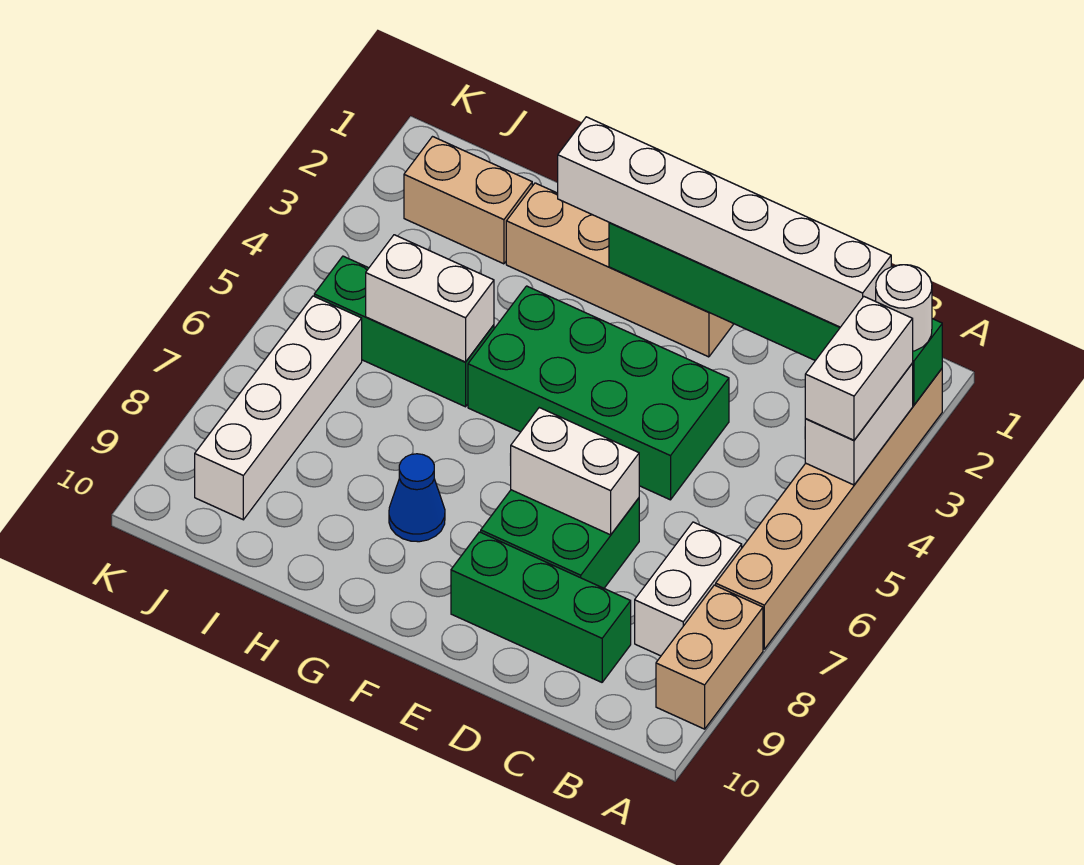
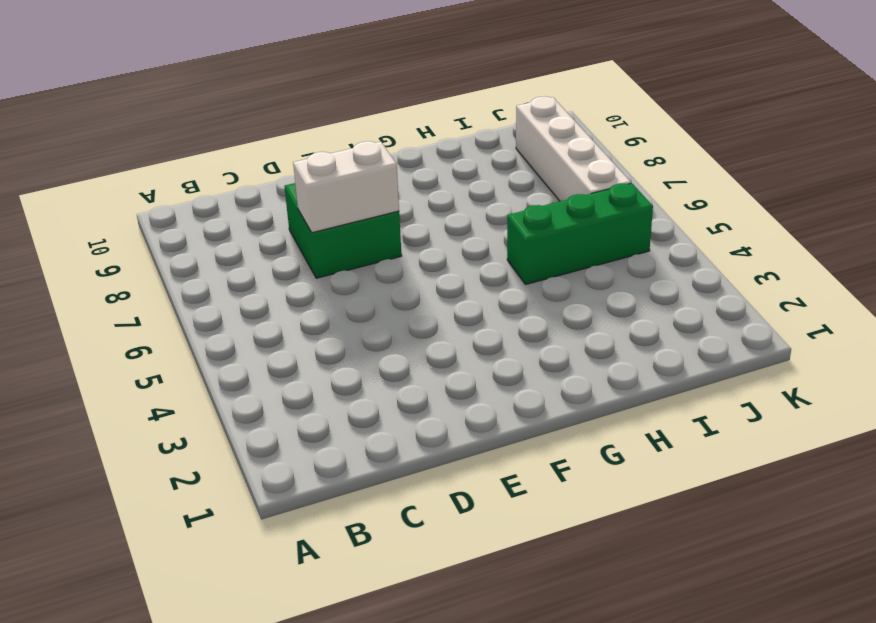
none -> tan 1x6 brick [716,369,942,649]
none -> tan 1x2 brick [656,585,763,729]
none -> white 1x2 brick [635,522,742,656]

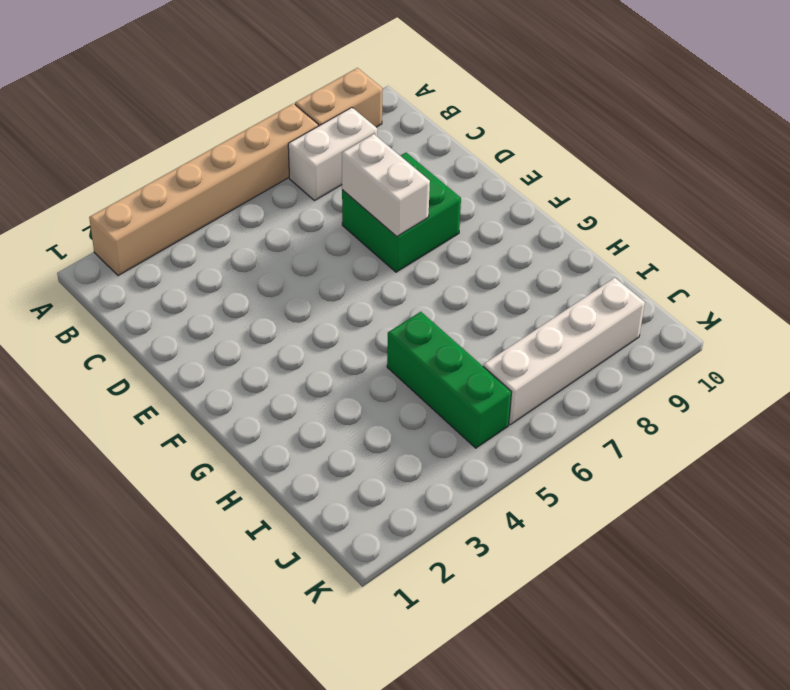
none -> green 1x3 brick [451,532,631,682]
none -> green 2x4 brick [468,286,729,500]
none -> tan 1x4 brick [506,183,734,357]

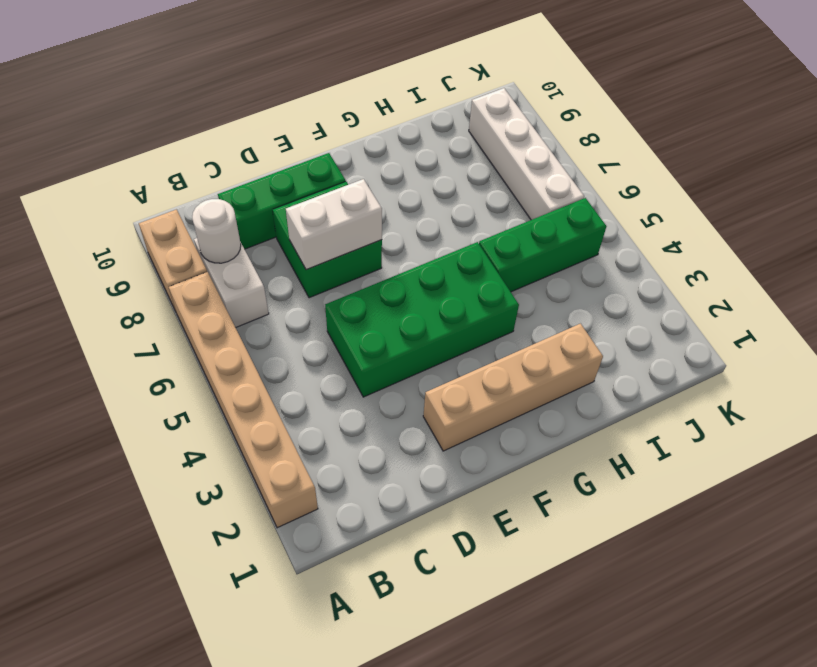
white 1x1 round brick [192,199,241,263] -> white 1x1 round brick moved to [876,265,932,351]
none -> blue 1x1 cone [389,454,445,542]
none -> tan 1x2 brick [404,137,532,264]
none -> green 1x6 brick [609,222,942,405]

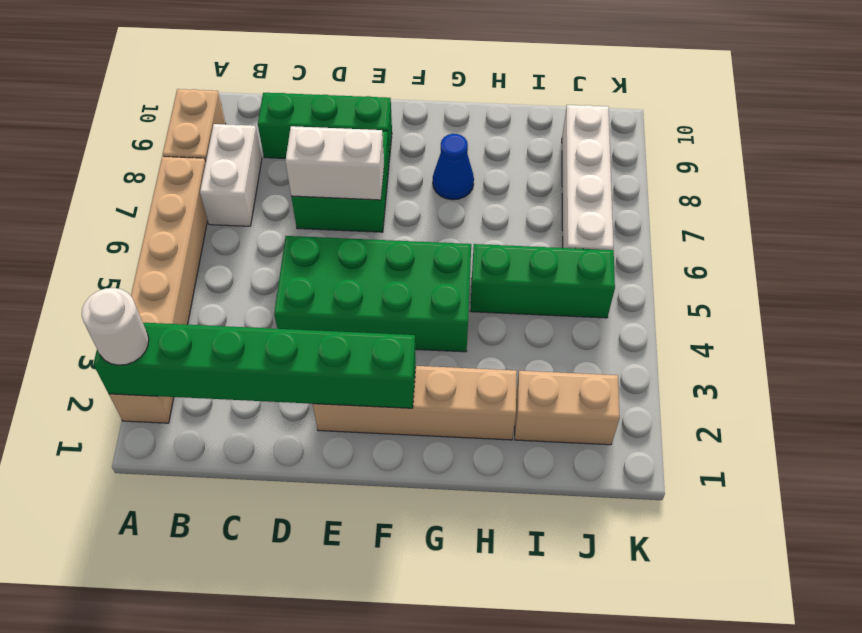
none -> white 1x2 brick [805,363,913,485]
none -> white 1x2 brick [366,235,494,362]
none -> white 1x2 brick [805,297,913,440]

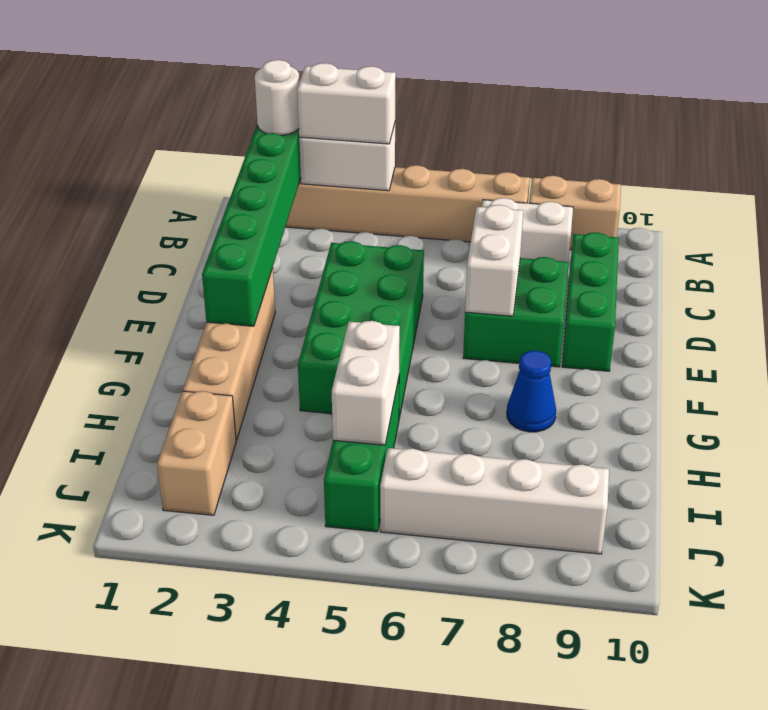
none -> white 1x6 brick [558,117,891,327]

